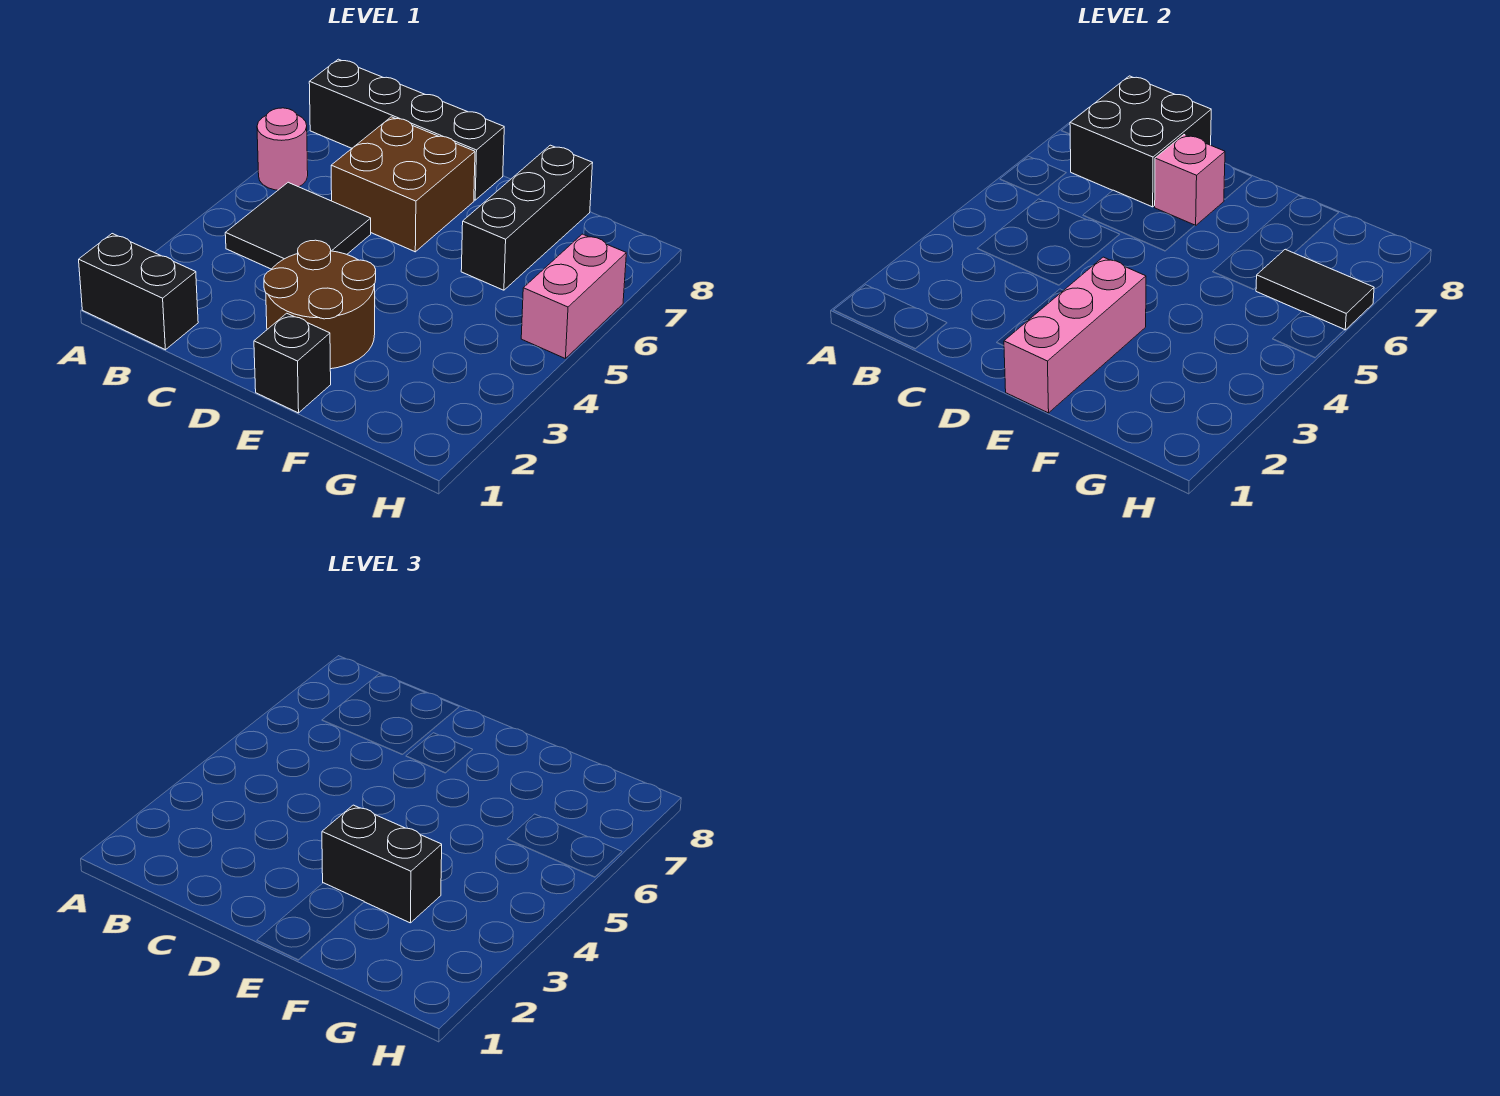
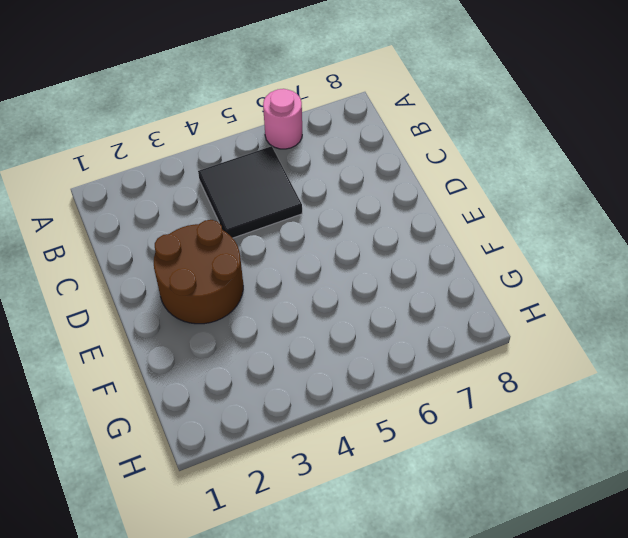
none -> black 1x2 brick [79,234,198,350]
none -> black 1x4 brick [309,59,504,200]
none -> brown 2x2 brick [331,117,475,252]

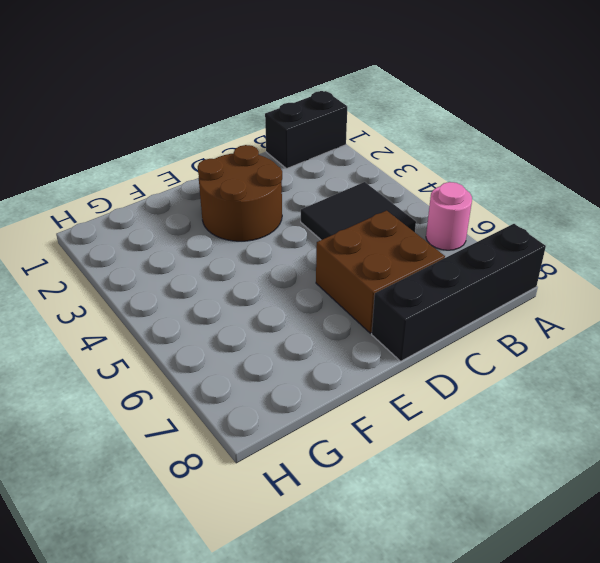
none -> black 1x1 brick [254,313,331,413]
none -> black 1x3 brick [461,145,593,290]
none -> pink 1x2 brick [521,234,626,359]

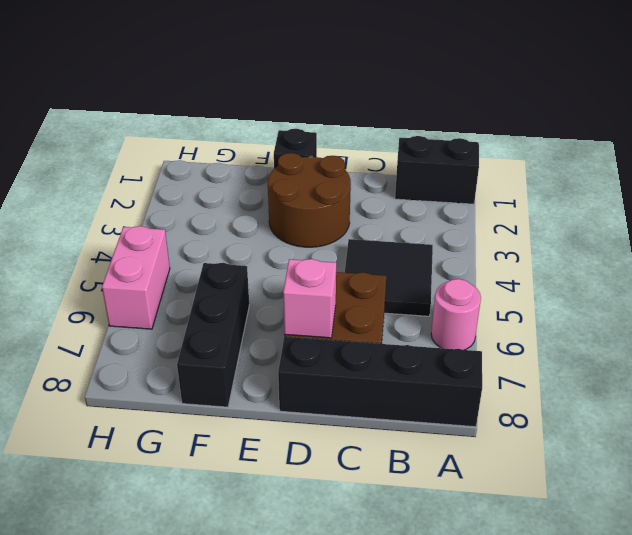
none -> black 2x2 brick [1070,76,1211,207]
none -> pink 1x3 brick [1004,257,1146,413]
none -> black 1x2 tile [1256,249,1374,330]

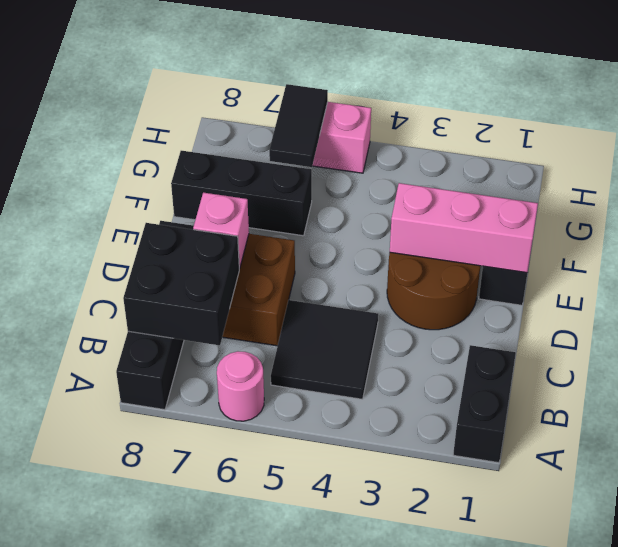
none -> black 1x2 brick [322,805,442,923]

